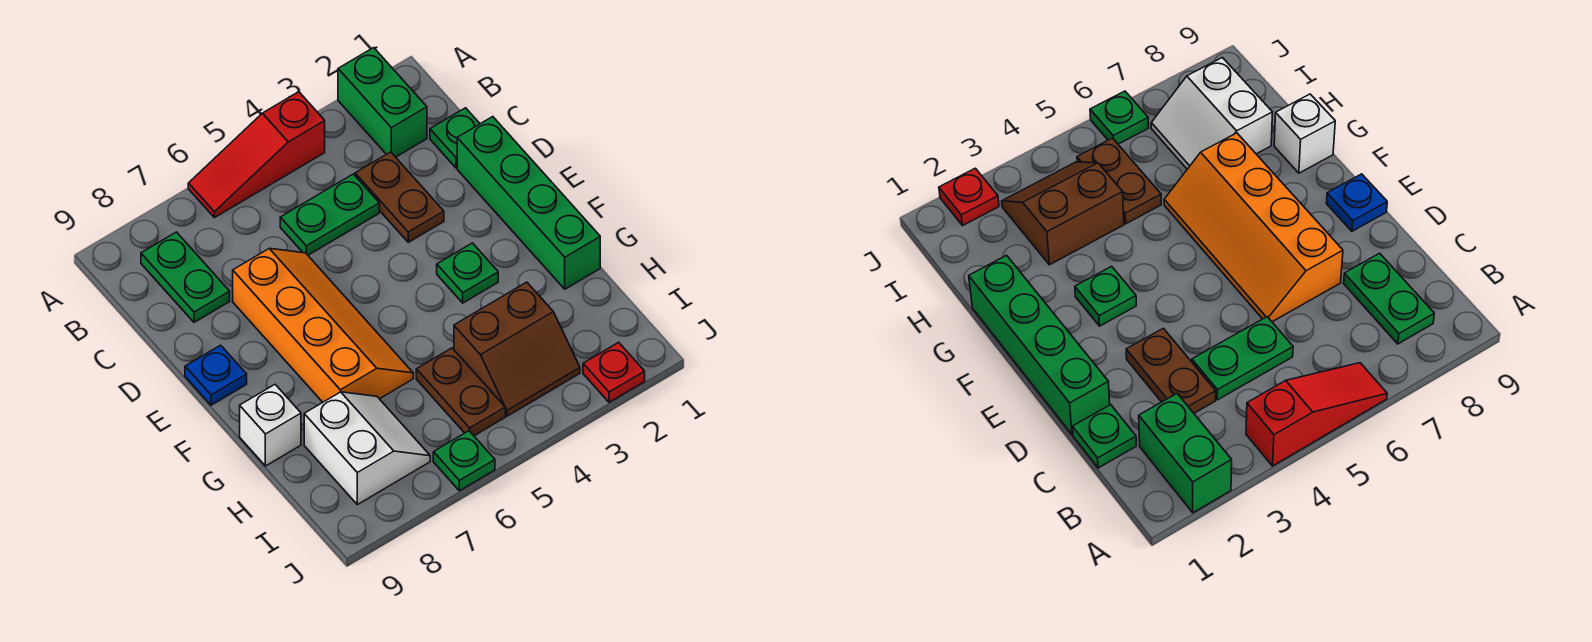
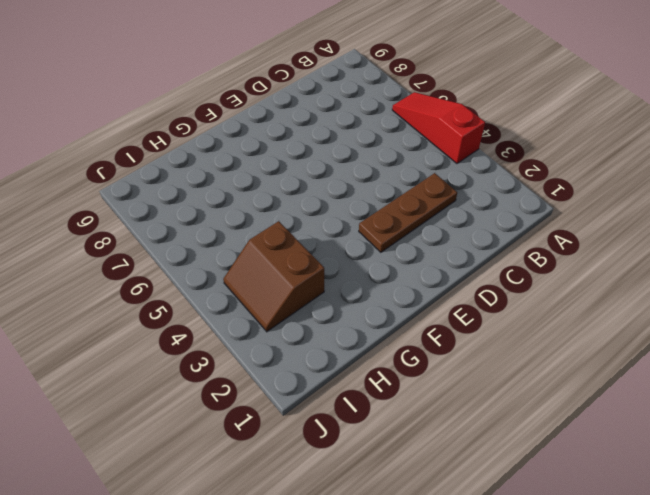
brown 1x3 plate [359,173,457,252] -> brown 1x2 plate [355,152,444,242]
none -> green 1x2 brick [338,48,427,157]
none -> green 1x2 plate [141,232,230,322]
none -> green 1x1 plate [430,108,480,168]

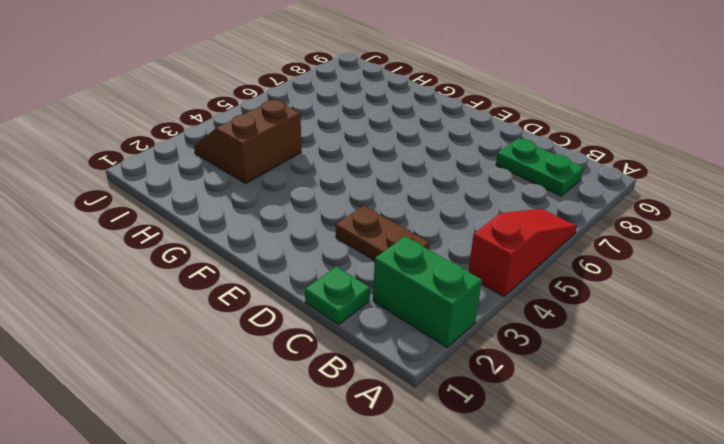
none -> green 1x2 plate [280,174,379,255]
none -> green 1x4 brick [457,117,600,289]
none -> orange 2x4 slope [233,248,413,402]

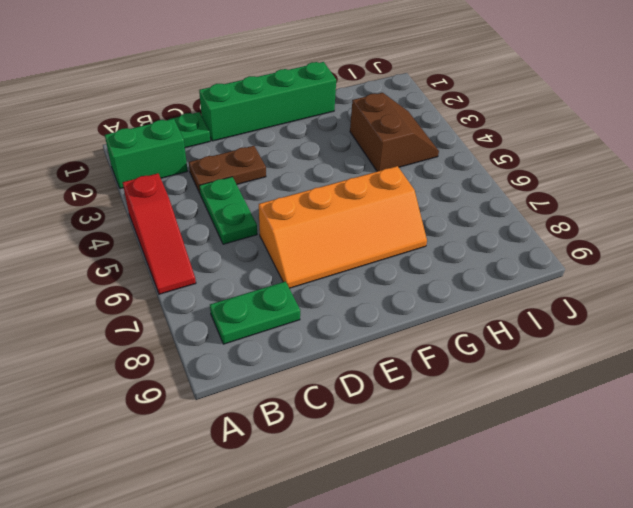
orange 2x4 slope [259,166,427,288] -> orange 2x4 slope turned to [233,248,413,402]
none -> blue 1x1 plate [185,345,247,405]
none -> green 1x1 plate [437,243,498,303]
none -> white 1x1 brick [240,385,301,466]

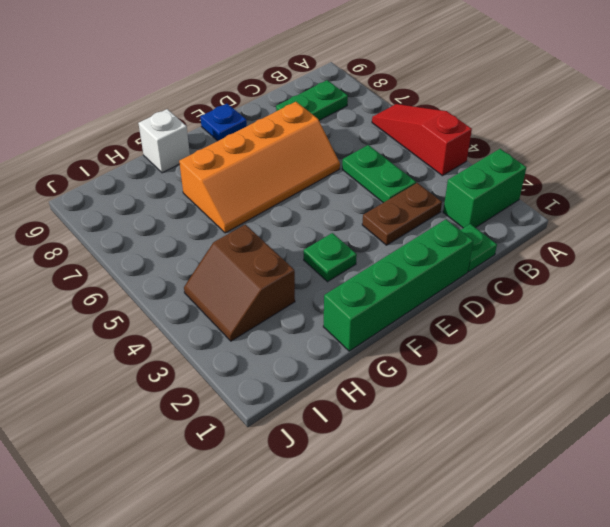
none -> brown 1x2 plate [416,348,505,436]
none -> white 2x2 slope [304,392,430,505]
none -> red 1x1 plate [583,342,645,402]

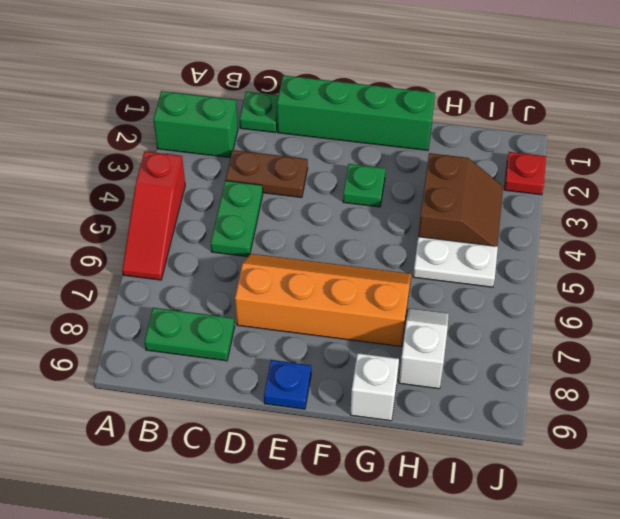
white 1x2 plate [413,237,498,287] -> brown 1x2 plate [416,348,505,436]
white 1x2 slope [399,308,449,389] -> white 2x2 slope [304,392,430,505]
none -> green 1x1 plate [433,431,495,491]

